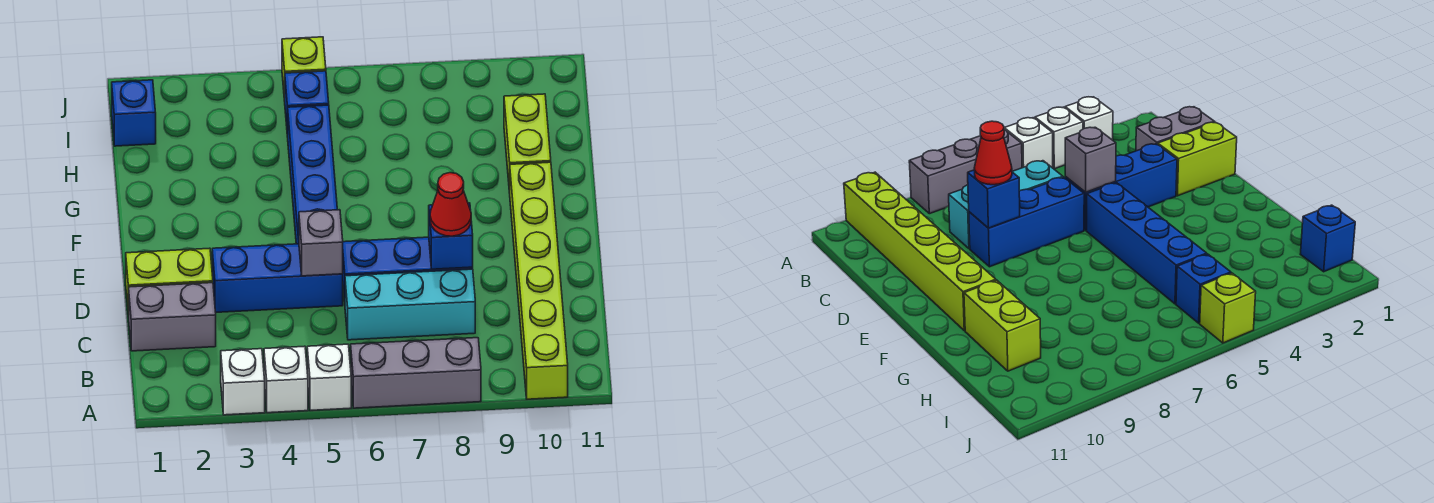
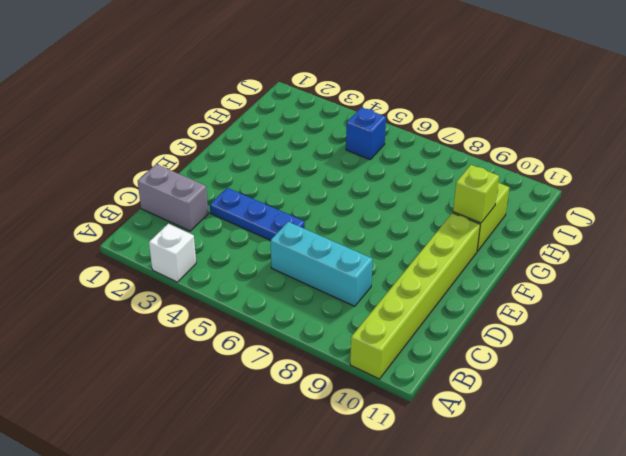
blue 1x3 plate [210,188,305,240] -> blue 1x3 brick [212,244,343,312]
lime 1x1 brick [453,165,499,223] -> lime 1x1 brick moved to [282,37,326,101]
none -> white 1x1 brick [264,346,308,413]
none -> white 1x1 brick [307,344,351,410]
none -> grey 1x3 brick [351,338,481,408]

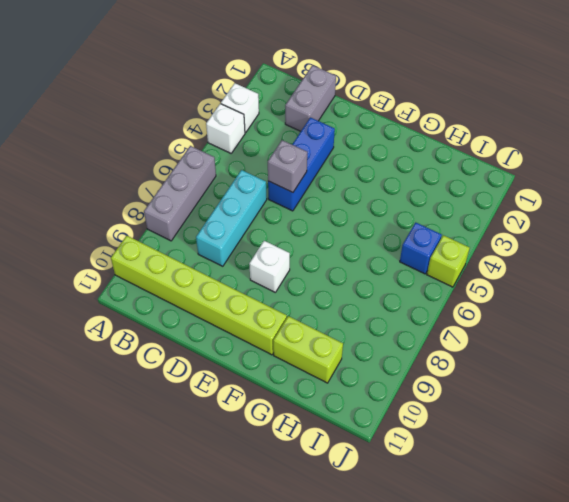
white 1x1 brick [249,241,290,292] -> white 1x1 brick moved to [307,344,351,410]
none -> lime 1x2 brick [126,248,213,317]
none -> blue 1x3 brick [343,237,473,301]
none -> blue 1x4 brick [288,105,337,244]

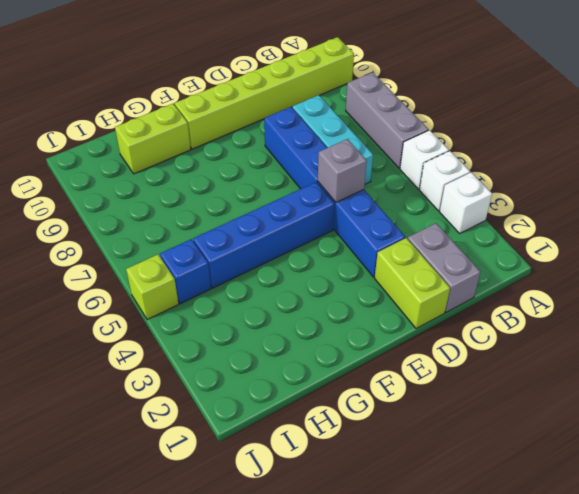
none -> blue 1x1 brick [112,80,156,146]
none -> blue 1x1 brick [429,203,473,269]
none -> red 1x1 cone [430,173,471,236]

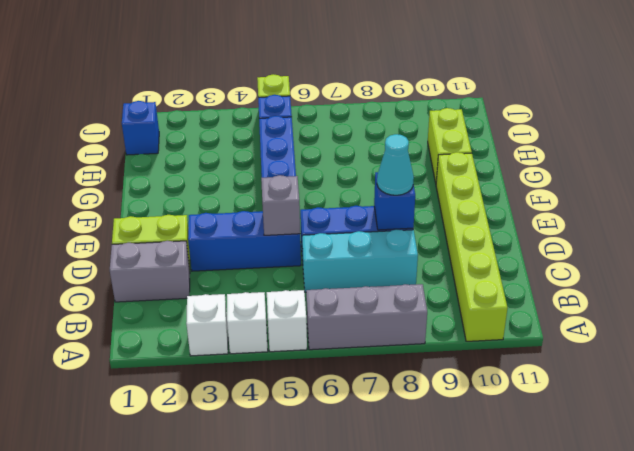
cyan 1x1 cone [377,134,414,195] -> red 1x1 cone [430,173,471,236]

